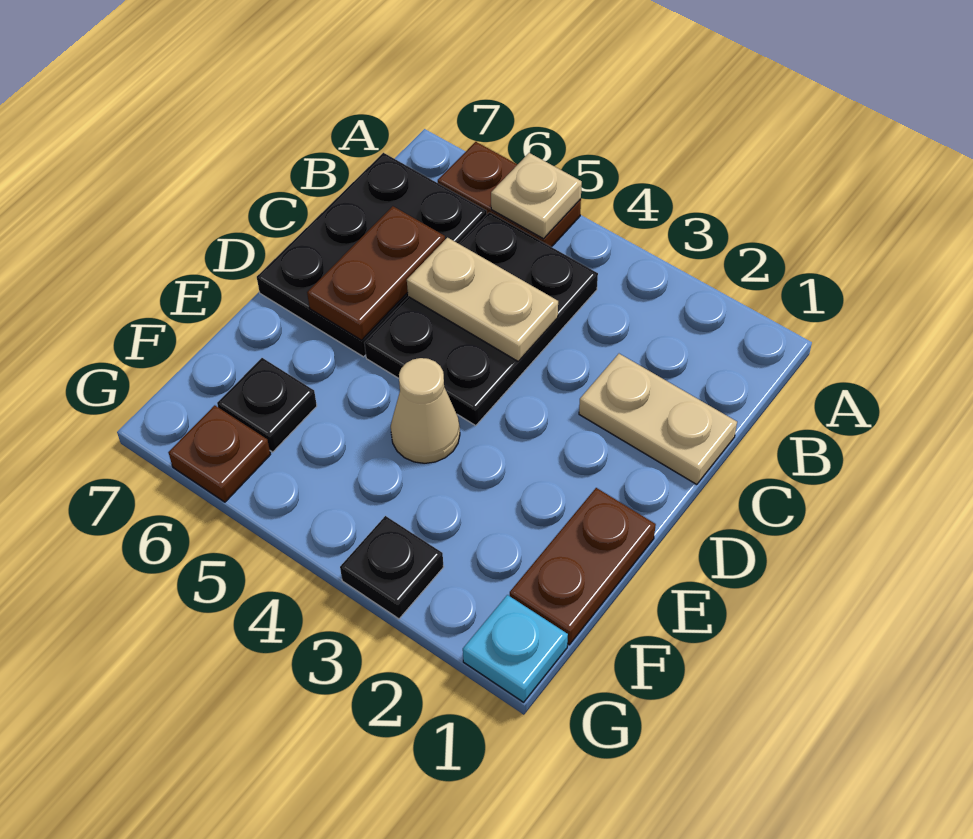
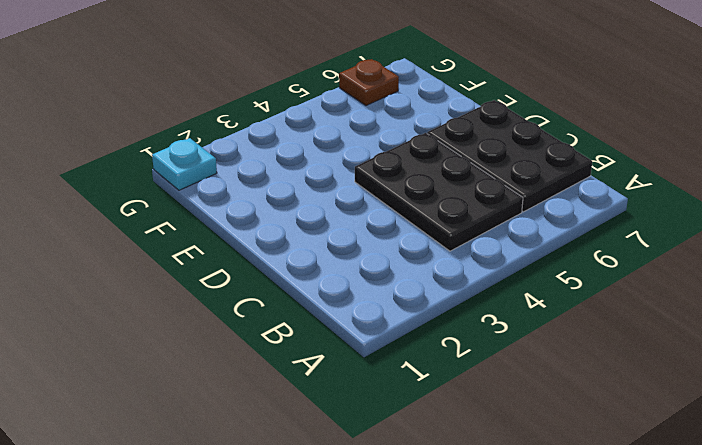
none -> brown 1x2 plate [438,142,581,247]
none -> tan 1x2 plate [579,354,737,485]
none -> brown 1x2 plate [510,488,656,645]

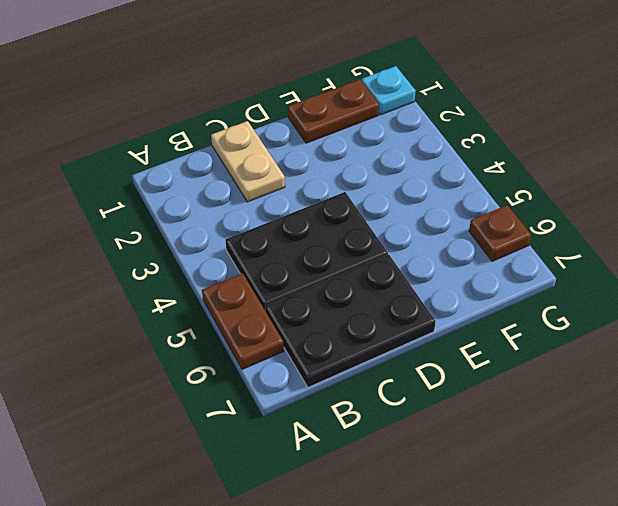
none -> tan 1x1 cone [391,358,460,463]
none -> black 1x1 plate [217,358,317,452]
none -> black 1x1 plate [340,516,444,619]

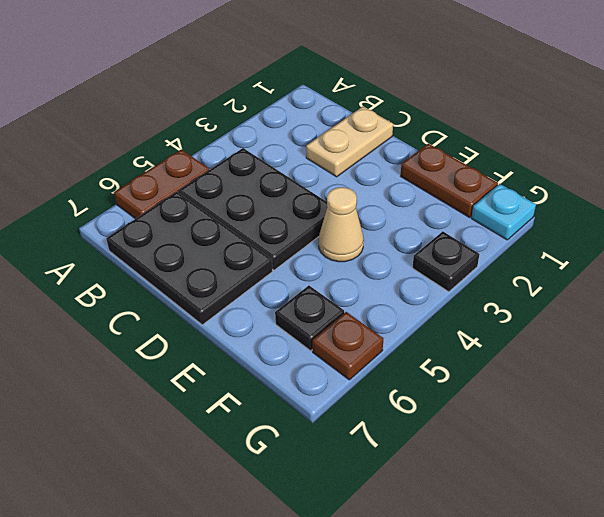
none -> tan 1x1 plate [491,153,582,239]
none -> tan 1x2 plate [407,238,558,361]
none -> brown 1x2 plate [307,206,445,340]

